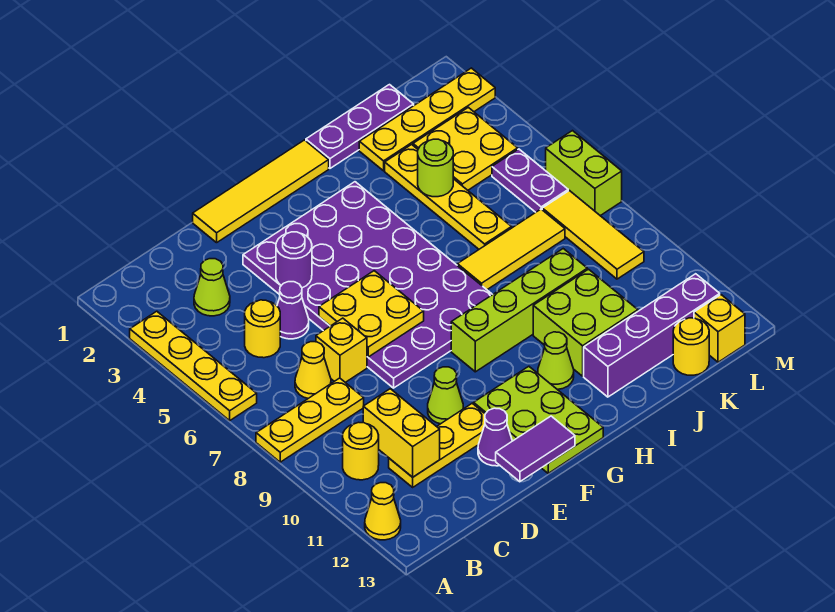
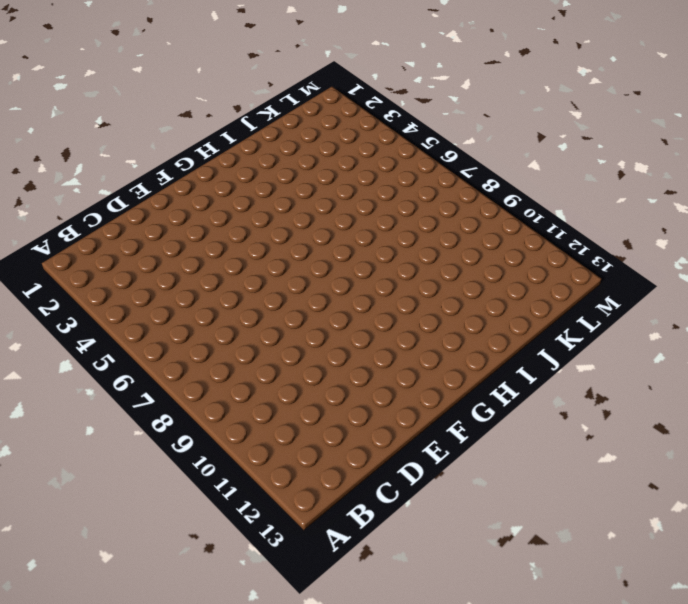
none -> yellow 1x4 plate [130,311,257,421]
none -> yellow 1x3 plate [256,378,364,462]
none -> yellow 1x1 cone [365,483,401,540]
none -> yellow 1x1 round brick [343,422,379,480]

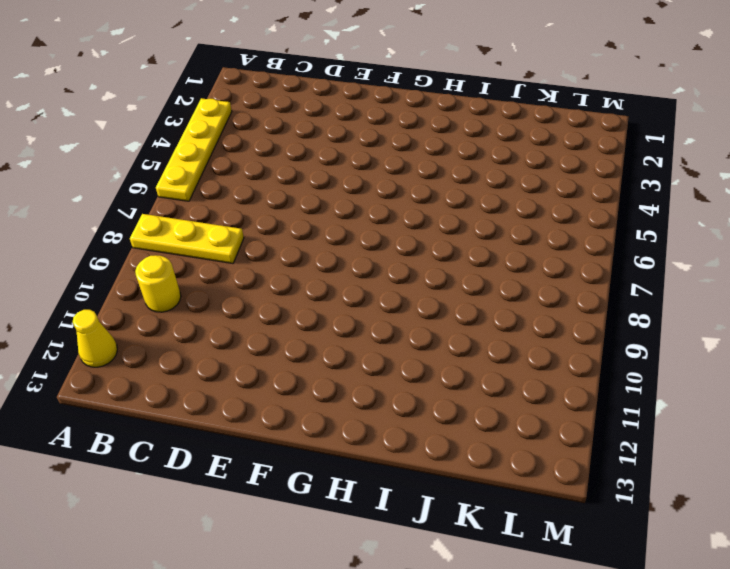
none -> lime 1x1 cone [194,259,230,316]
none -> yellow 1x1 round brick [245,300,280,358]
none -> yellow 1x1 cone [295,342,331,398]
none -> yellow 1x3 plate [389,403,485,487]

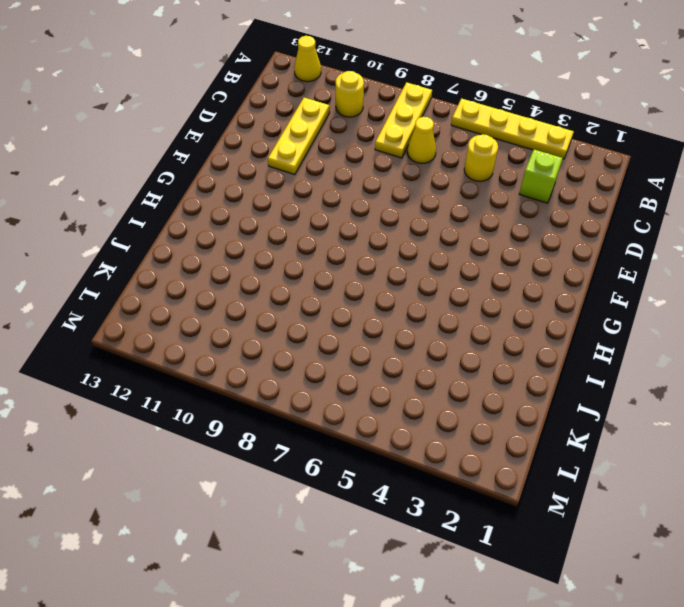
lime 1x1 brick [519,150,563,203] -> lime 1x1 cone [194,259,230,316]
none -> purple 1x1 cone [277,282,309,339]
none -> yellow 1x1 brick [316,318,367,382]
none -> yellow 1x4 tile [193,140,329,243]
none -> purple 4x6 plate [243,182,493,388]

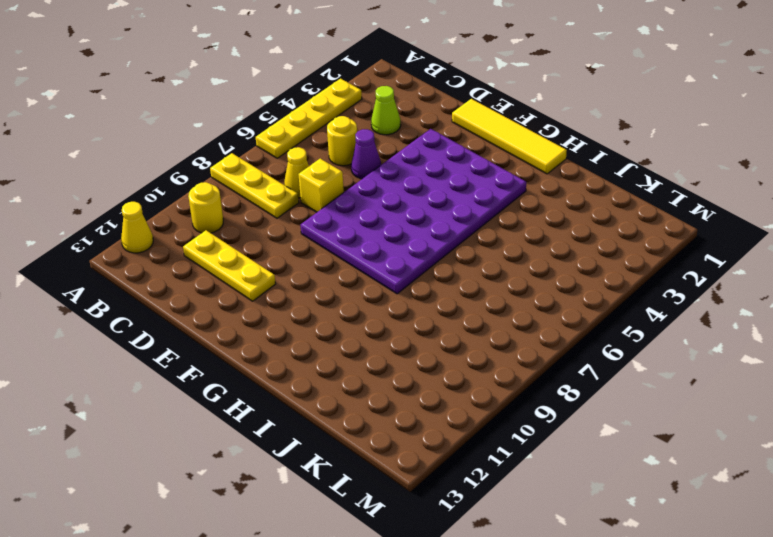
none -> lime 1x1 cone [428,367,463,424]
none -> purple 1x1 cone [478,408,512,466]
none -> lime 2x3 plate [474,366,603,473]
none -> lime 1x4 brick [451,249,587,372]

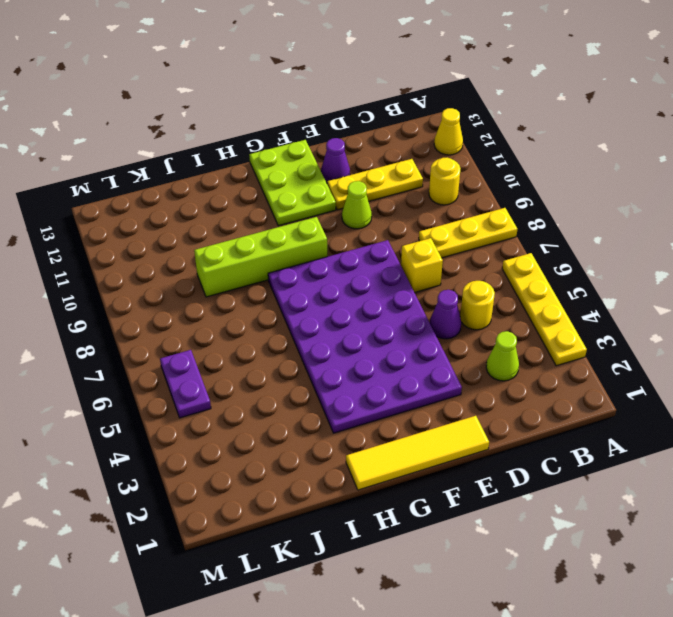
none -> yellow 1x1 cone [295,342,331,398]
none -> lime 1x1 cone [538,332,574,390]
none -> purple 1x3 plate [306,85,414,168]
none -> yellow 1x3 tile [457,209,565,290]

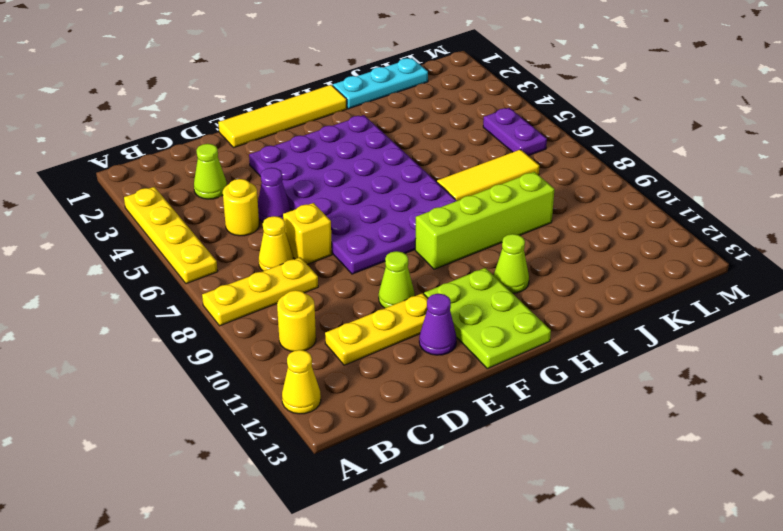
cyan 1x3 plate [333,58,428,109] -> purple 1x3 plate [306,85,414,168]
none -> lime 2x2 brick [533,269,638,376]
none -> purple 1x4 brick [584,274,720,397]
none -> yellow 1x4 plate [359,68,495,171]
none -> yellow 1x4 plate [385,145,512,249]

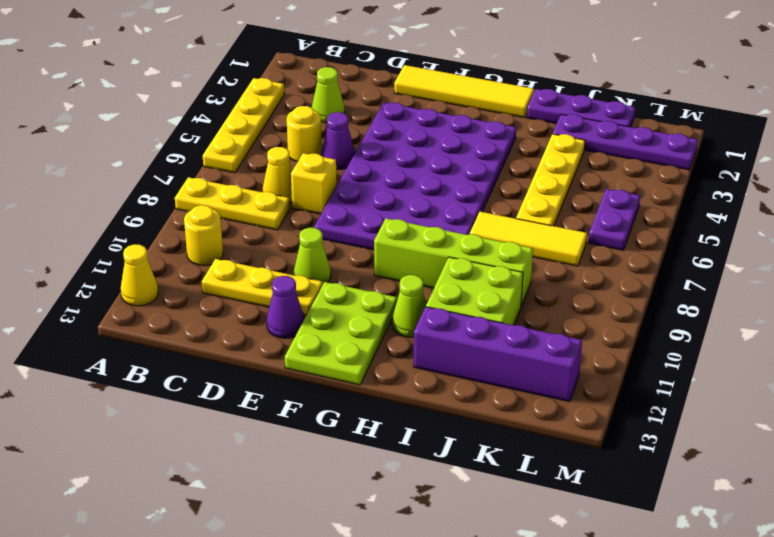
purple 1x4 plate [553,114,698,170] -> yellow 1x4 plate [359,68,495,171]
none -> yellow 2x2 plate [413,107,518,190]
none -> yellow 1x1 round brick [673,318,709,375]
none -> yellow 1x3 tile [542,191,644,279]
none -> yellow 1x1 brick [694,295,745,362]

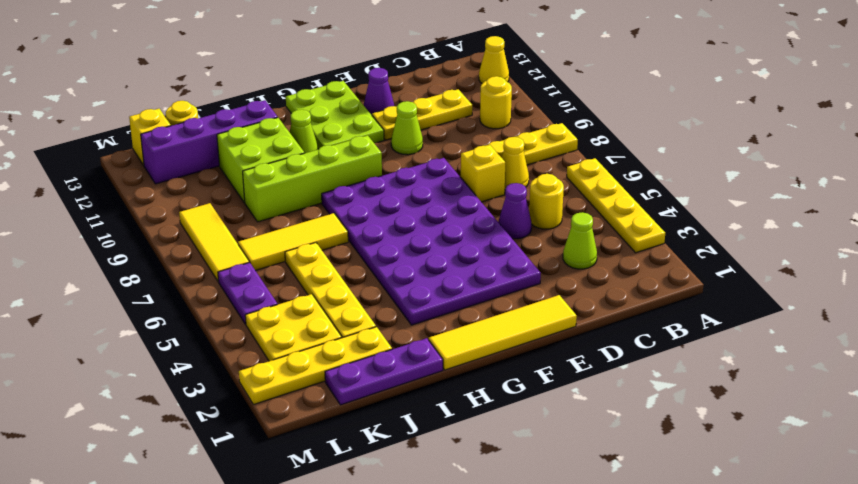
none -> lime 1x2 brick [546,131,622,216]
none -> yellow 1x2 brick [363,389,440,477]
none -> purple 1x1 round brick [276,232,312,288]
none -> yellow 2x2 plate [319,271,424,357]

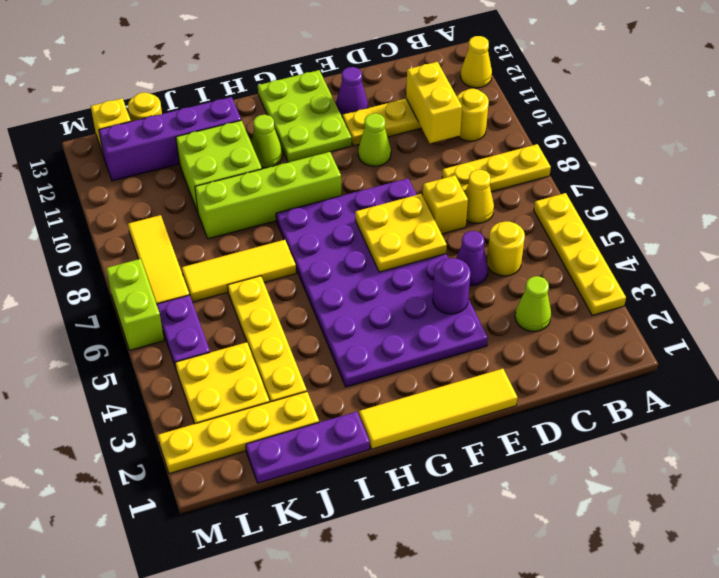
none -> purple 1x2 tile [496,416,575,482]
none -> lime 1x1 round brick [418,139,453,197]

